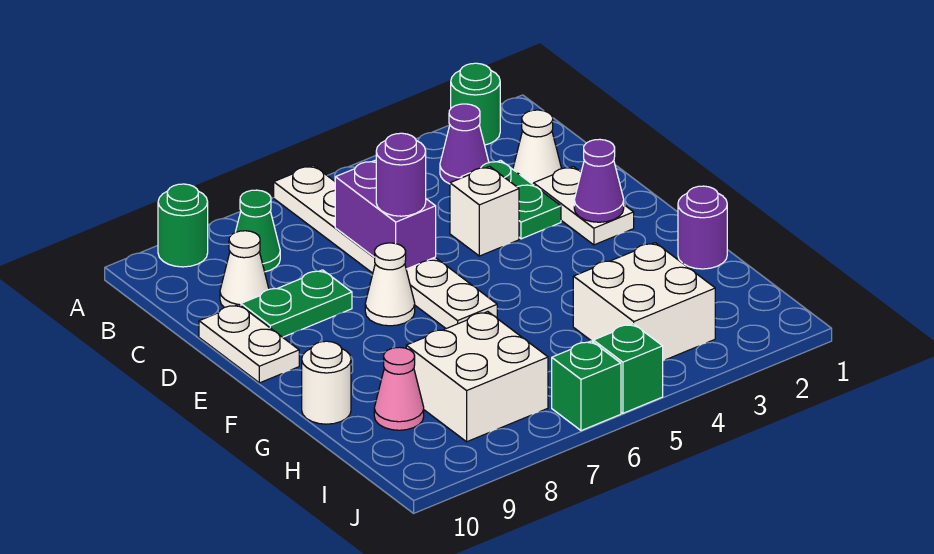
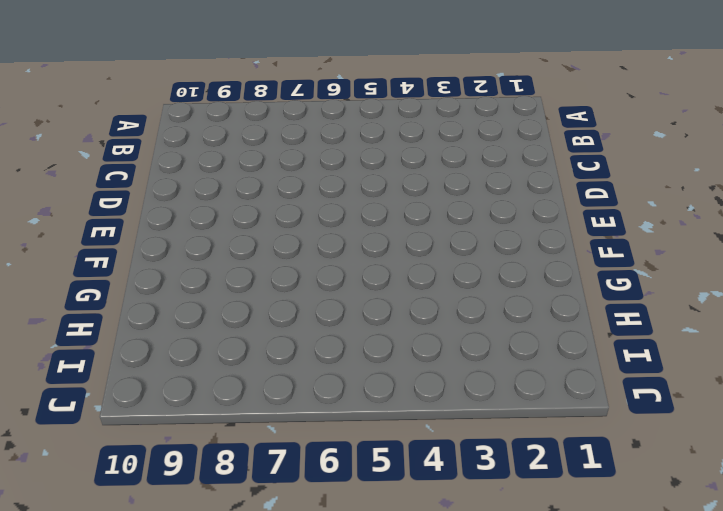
none -> green 1x1 round brick [451,63,500,145]
none -> white 1x6 plate [274,165,497,329]
none -> green 1x1 round brick [158,184,208,267]

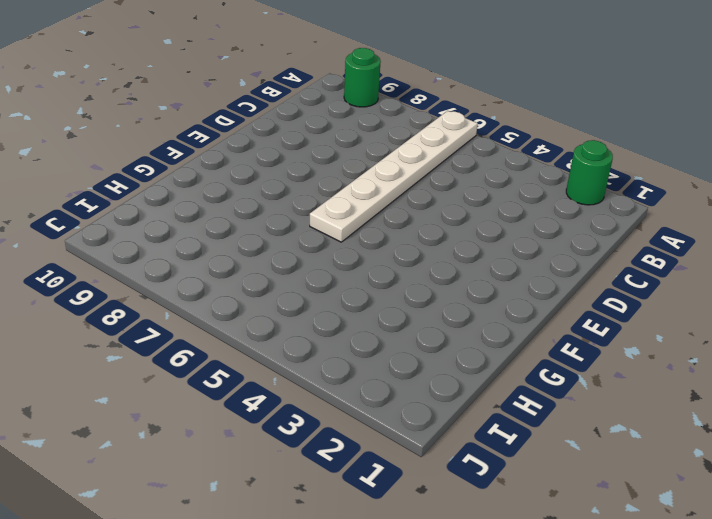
none -> purple 1x1 cone [440,104,489,184]
none -> green 1x1 cone [236,190,280,272]
none -> white 1x1 cone [513,110,562,185]

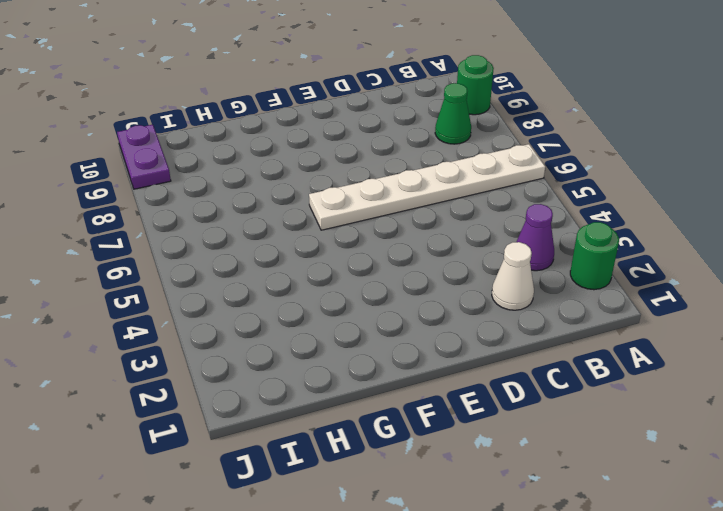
purple 1x2 plate [117,125,171,189] -> none
none -> green 1x2 plate [461,160,561,239]
none -> white 1x1 cone [220,231,269,308]
none -> white 1x2 plate [534,166,634,245]

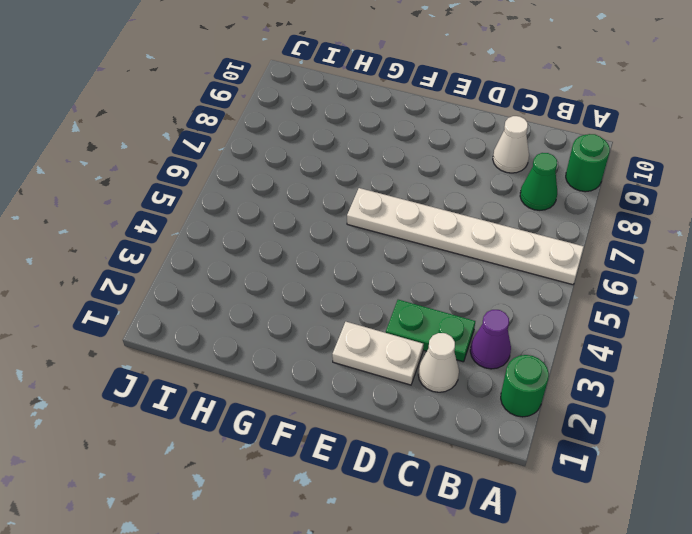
none -> white 1x1 brick [450,166,519,256]
none -> green 1x2 plate [241,270,352,337]
none -> white 1x2 plate [199,304,299,383]

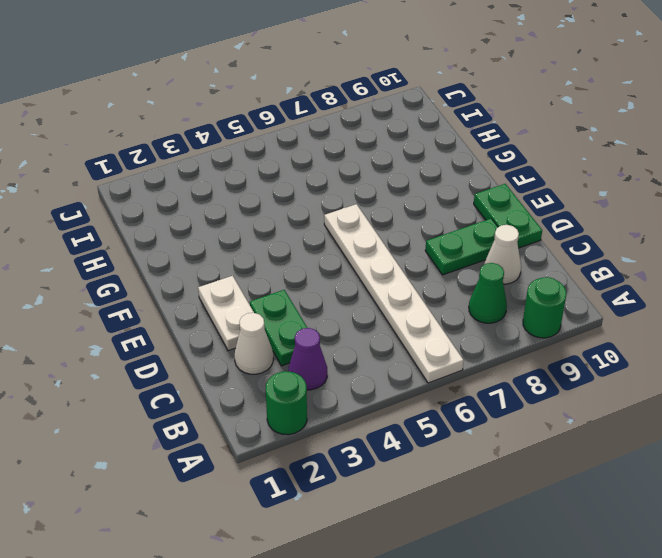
green 1x2 plate [474,184,542,248] -> white 1x2 plate [199,304,299,383]
none -> white 1x1 brick [450,166,519,256]
none -> white 1x1 cone [365,243,415,326]
none -> purple 1x1 round brick [678,186,727,269]

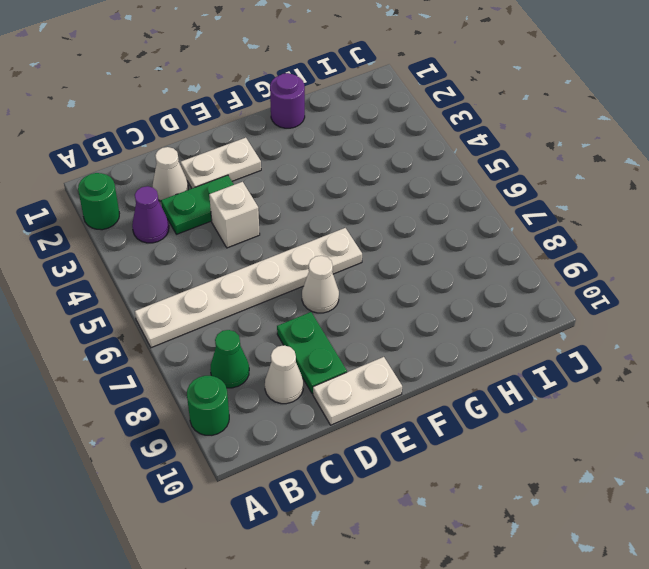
none -> white 1x1 round brick [302,341,351,424]
none -> white 2x2 brick [573,243,715,361]
none -> white 2x2 brick [406,312,548,442]

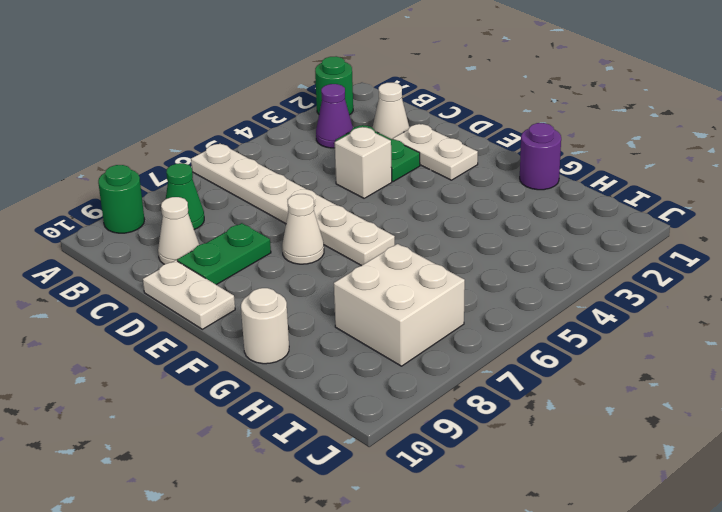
none -> white 2x2 brick [573,243,715,361]
none -> pink 1x1 cone [374,347,424,430]
none -> green 1x1 brick [593,324,663,413]

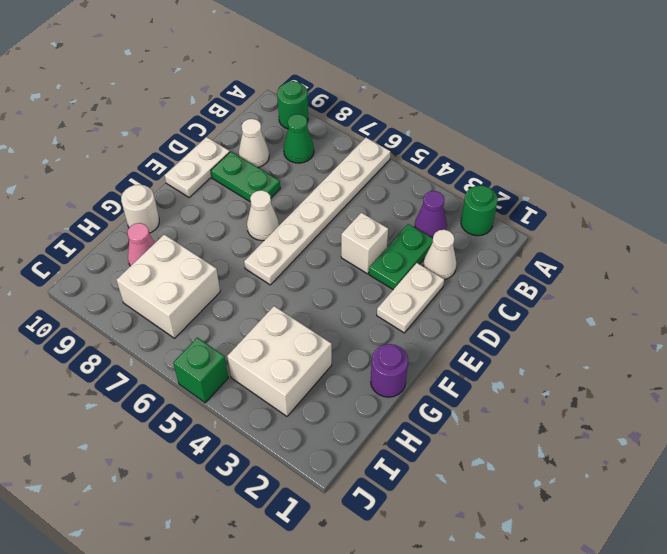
none -> green 1x1 brick [552,341,621,431]
none -> purple 1x2 brick [335,160,436,269]
none -> purple 1x1 cone [574,139,624,222]

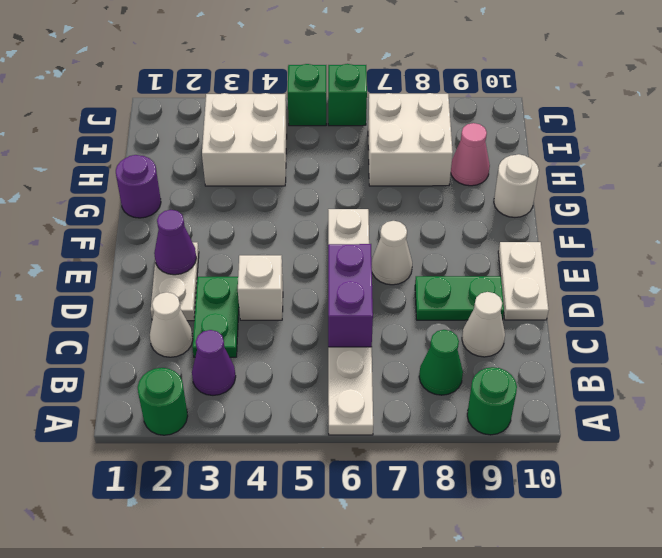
none -> purple 1x1 round brick [376,133,426,216]

